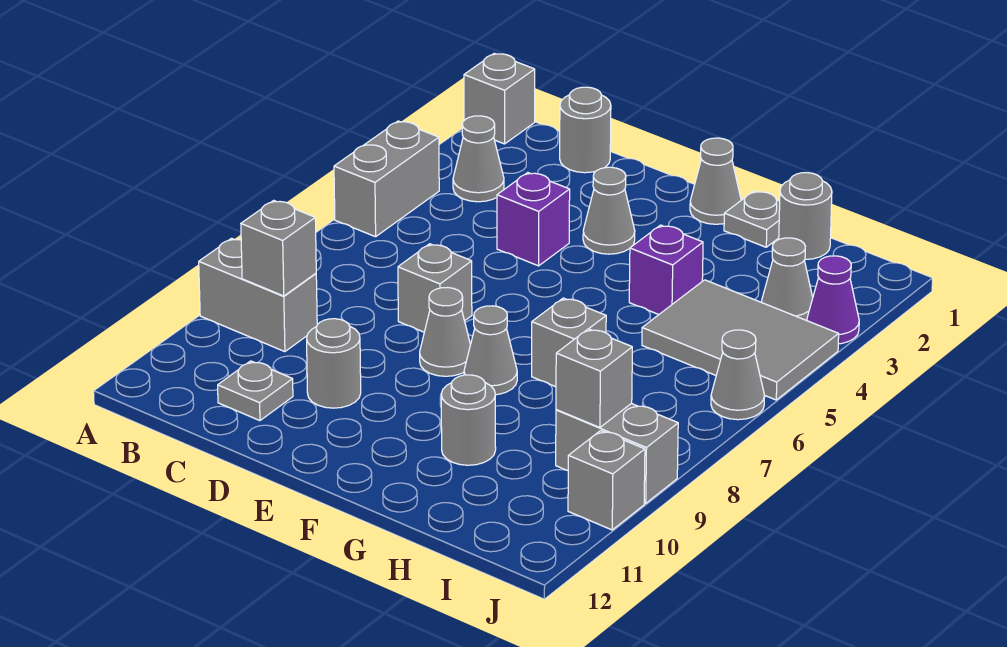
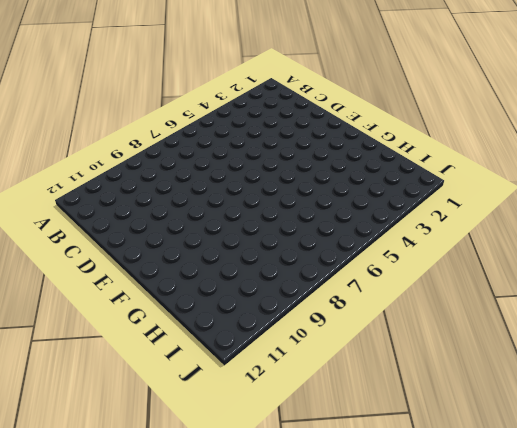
none -> grey 1x1 brick [464,53,535,144]
none -> grey 1x2 brick [334,121,439,237]
none -> grey 1x2 brick [199,238,317,352]

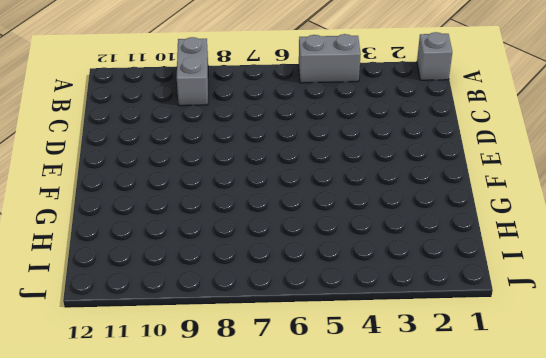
none -> grey 1x1 cone [453,116,504,202]
none -> grey 1x1 round brick [560,87,611,173]
none -> grey 1x1 plate [218,361,293,421]

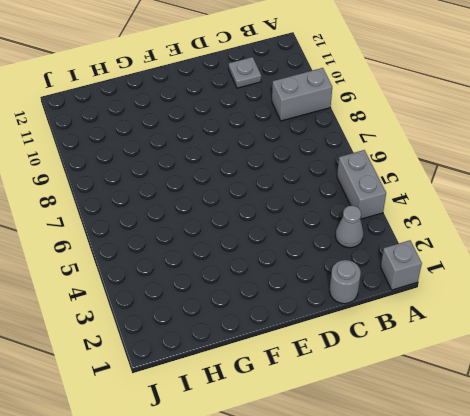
none -> purple 1x1 brick [497,173,570,266]
none -> grey 1x1 brick [398,244,472,332]
none -> grey 1x1 round brick [307,319,361,408]

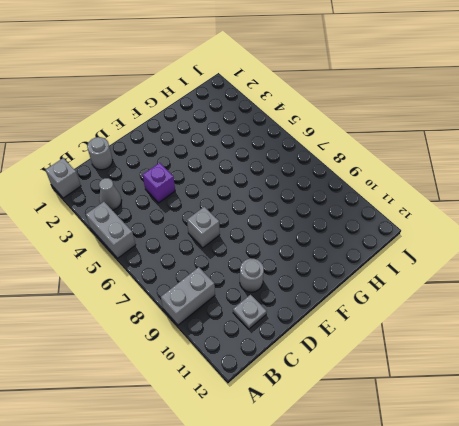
none -> grey 1x1 cone [583,167,635,254]
none -> grey 1x1 cone [420,287,471,376]
none -> grey 1x1 cone [690,138,741,224]

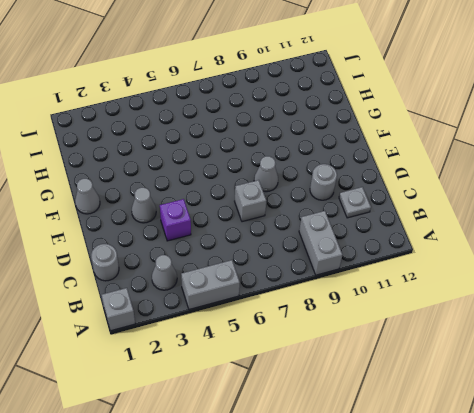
none -> grey 1x1 cone [464,306,517,395]
none -> grey 1x1 plate [724,191,780,247]
none -> purple 1x1 brick [629,225,703,314]

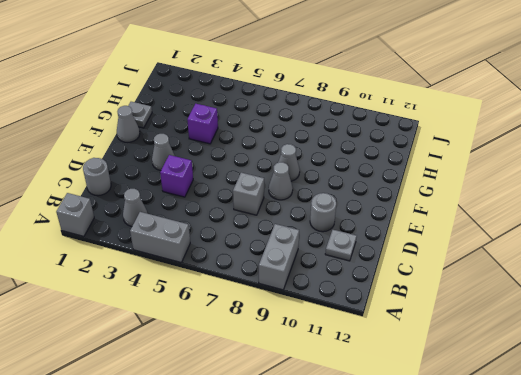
none -> grey 1x1 brick [532,298,606,387]
none -> grey 1x1 round brick [441,375,496,465]
none -> grey 1x1 round brick [779,173,832,260]

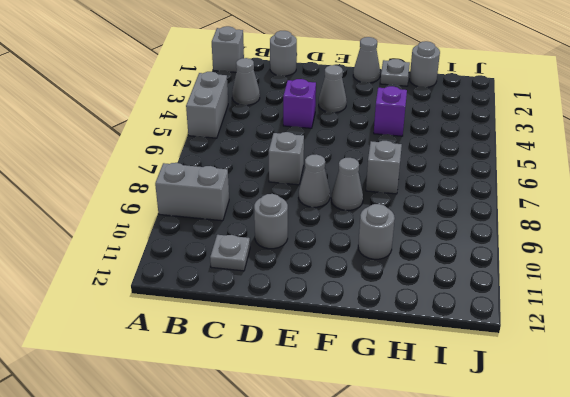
none -> grey 2x3 tile [642,280,839,400]
none -> grey 1x1 cone [761,238,813,320]
none -> grey 1x2 brick [556,403,678,503]

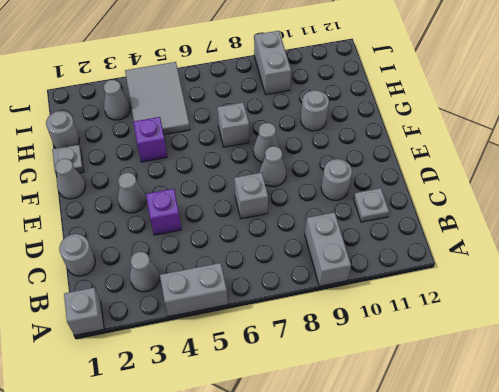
none -> purple 1x1 cone [807,256,859,344]
none -> grey 1x1 cone [711,330,765,420]
none -> grey 1x1 brick [568,431,645,530]

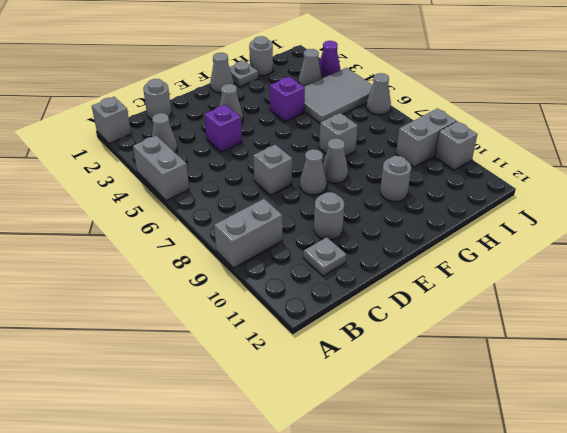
none -> grey 1x1 brick [241,200,316,296]
none -> grey 1x1 brick [556,329,632,428]

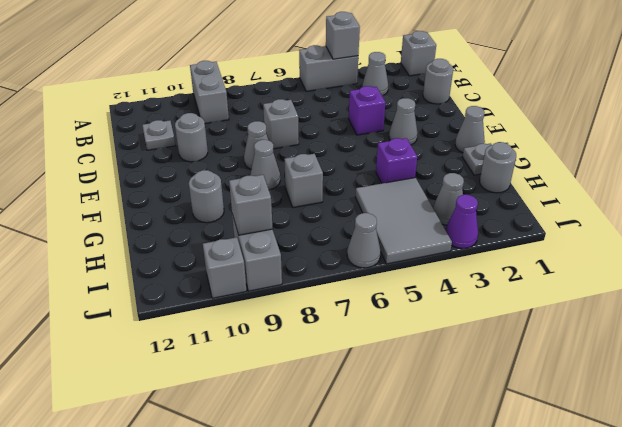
grey 1x1 brick [326,12,360,59] -> grey 1x1 brick moved to [241,200,316,296]

